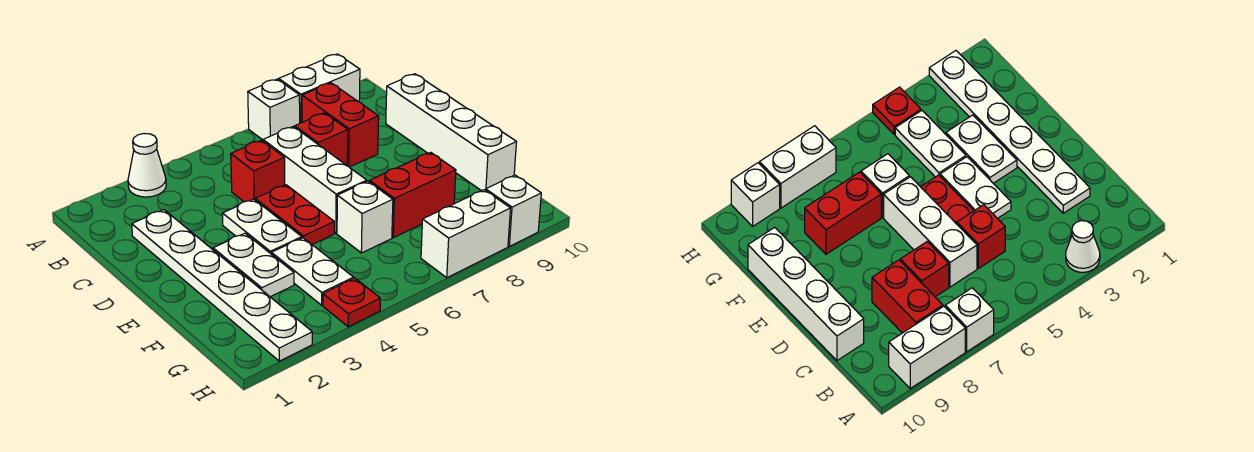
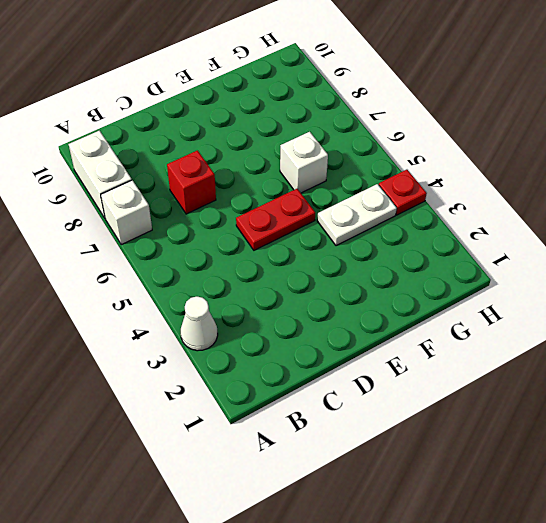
none -> red 1x2 brick [302,83,379,167]
none -> white 1x6 plate [132,210,312,361]
none -> red 1x1 brick [231,140,285,202]

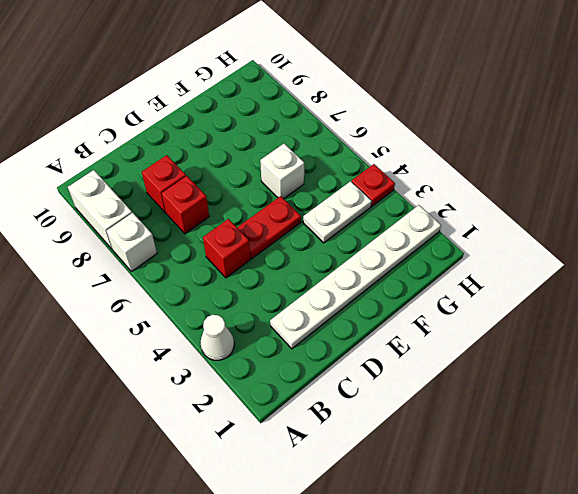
red 1x1 brick [142,155,186,213] -> red 1x2 brick [302,83,379,167]
none -> white 1x3 brick [263,127,367,233]
none -> white 1x4 brick [386,74,516,191]
none -> white 1x2 plate [222,199,302,254]

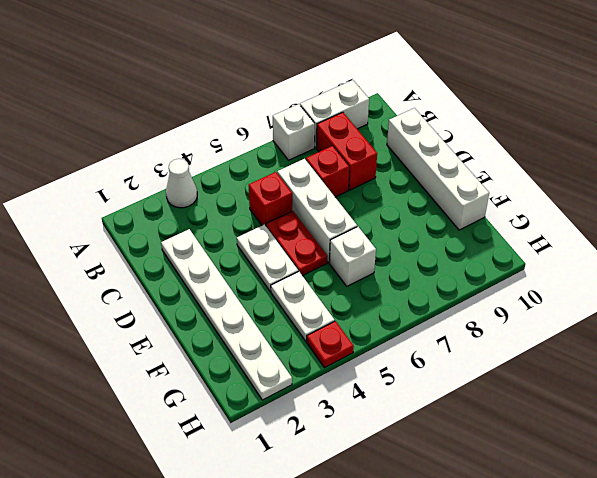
none -> white 1x2 plate [213,233,294,297]
none -> red 1x2 brick [370,152,456,238]
none -> white 1x2 brick [421,190,511,278]

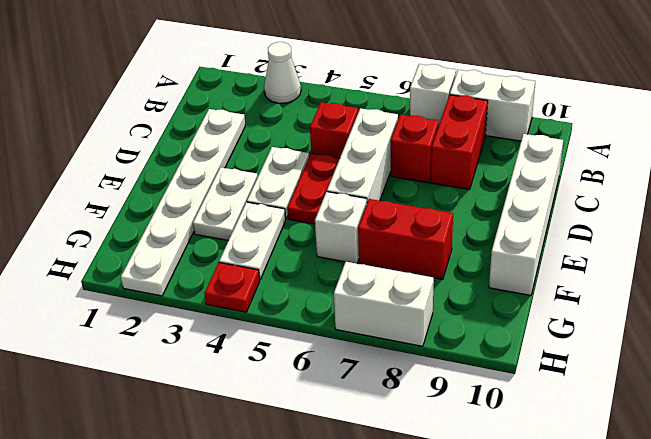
none -> white 1x1 brick [486,175,541,246]

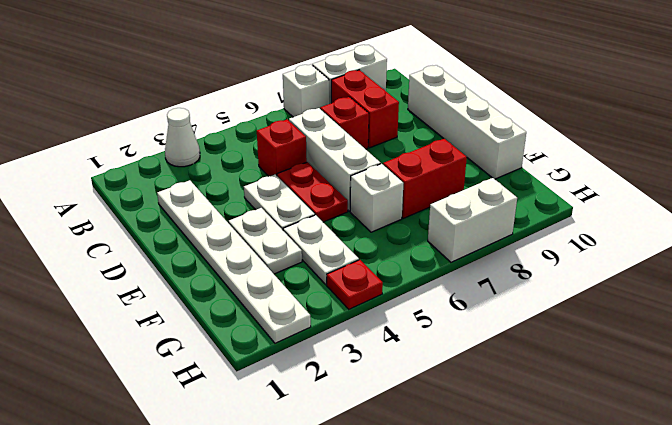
none -> white 1x1 brick [486,175,541,246]

